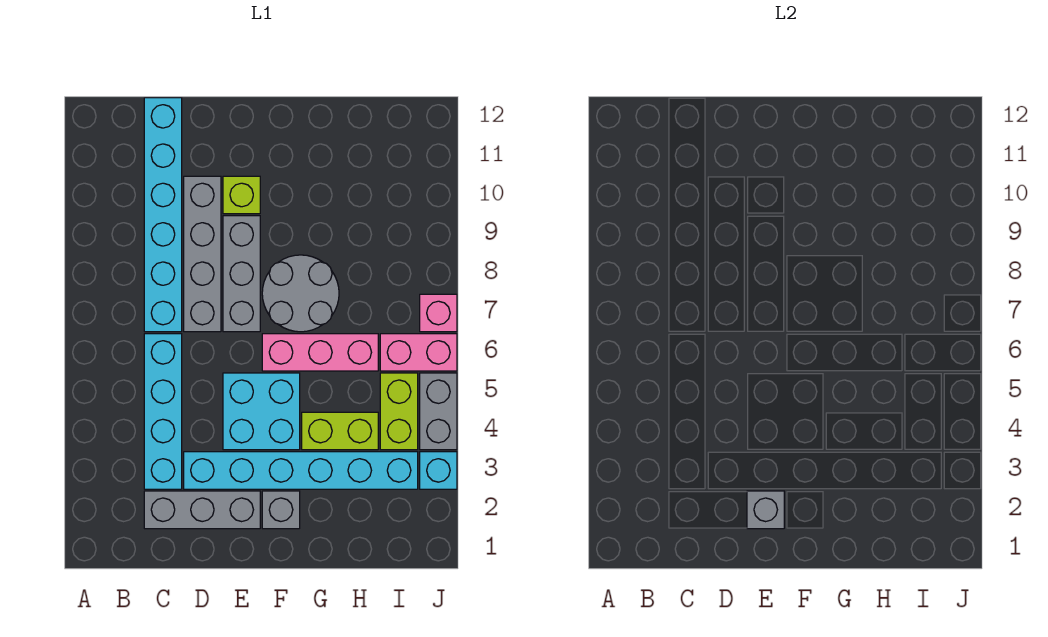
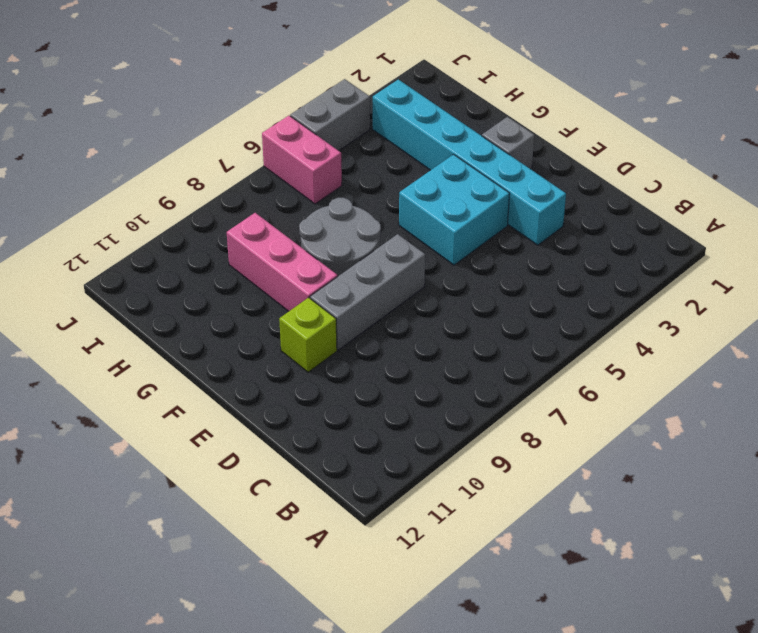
pink 1x3 brick [227,213,338,311] -> pink 1x3 brick moved to [262,334,378,371]
none -> grey 1x3 brick [144,491,260,529]
none -> cyan 1x4 brick [144,334,182,489]
none -> cyan 1x6 brick [144,98,182,332]

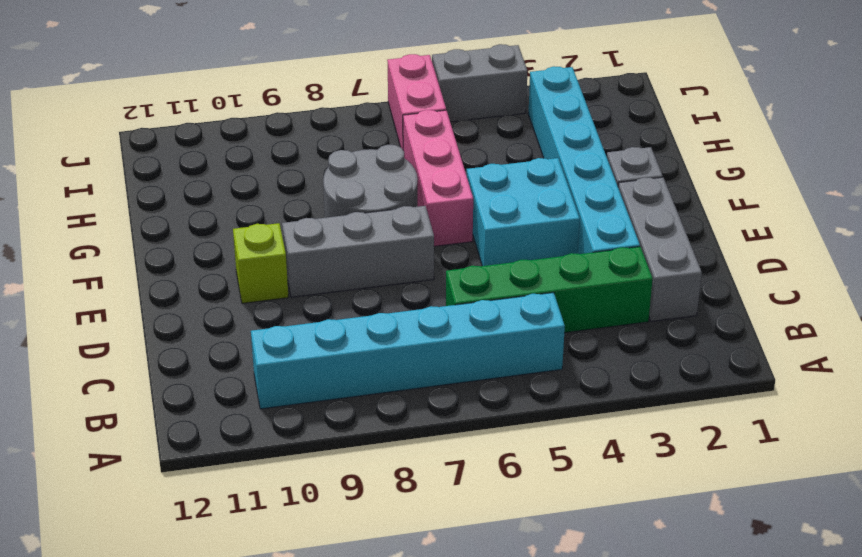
cyan 1x6 brick [251,293,565,409] -> cyan 1x6 brick moved to [144,98,182,332]
green 1x4 brick [446,247,653,333] -> cyan 1x4 brick [144,334,182,489]
none -> grey 1x4 brick [184,176,221,332]
none -> lime 1x2 brick [302,412,378,450]
none -> lime 1x2 brick [380,373,418,450]

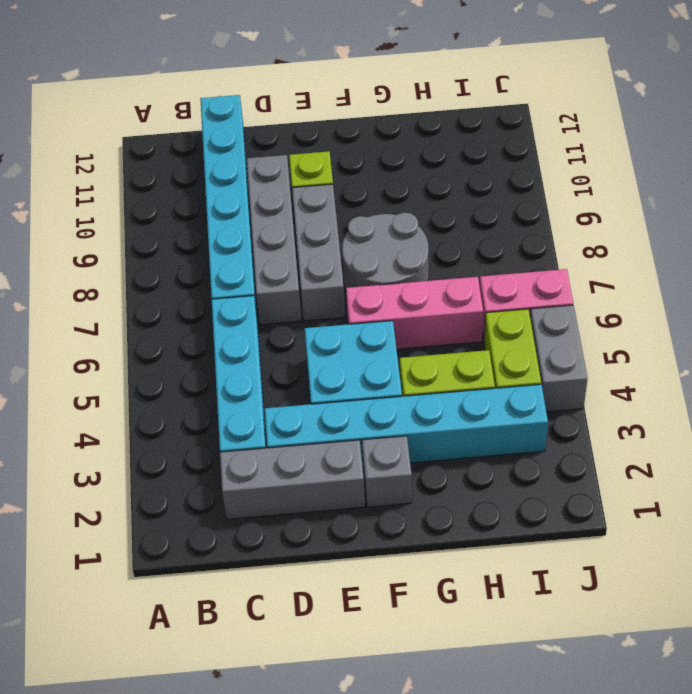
none -> cyan 1x1 brick [420,452,457,489]
none -> pink 1x1 brick [420,294,457,332]
none -> grey 1x1 brick [747,491,784,529]

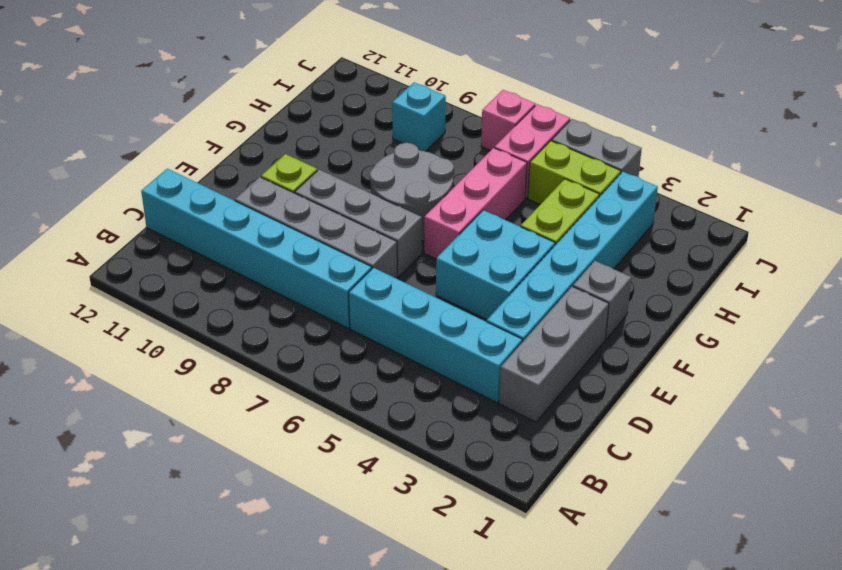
cyan 1x1 brick [392,82,446,151] -> cyan 1x1 brick moved to [420,452,457,489]
none -> grey 1x1 brick [747,491,784,529]

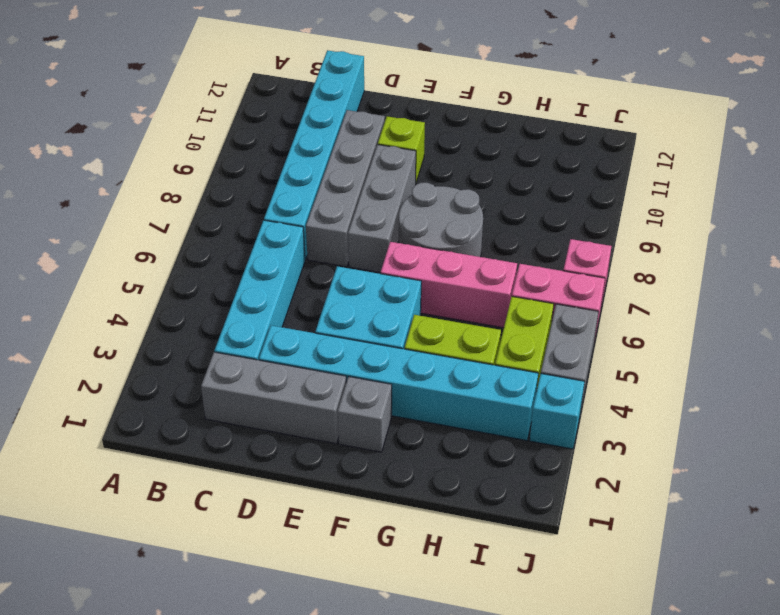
none -> grey 1x1 brick [747,491,784,529]

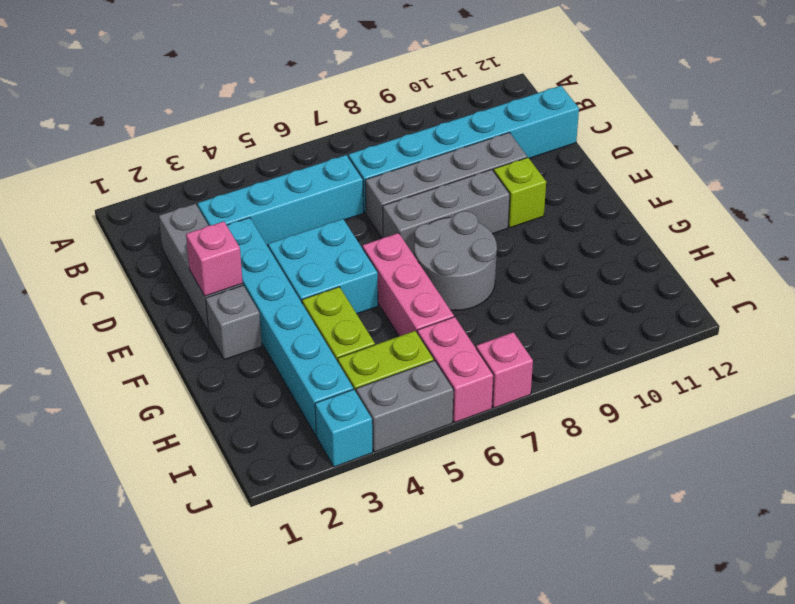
pink 1x1 brick [186,221,243,296] -> grey 1x1 brick [747,491,784,529]

